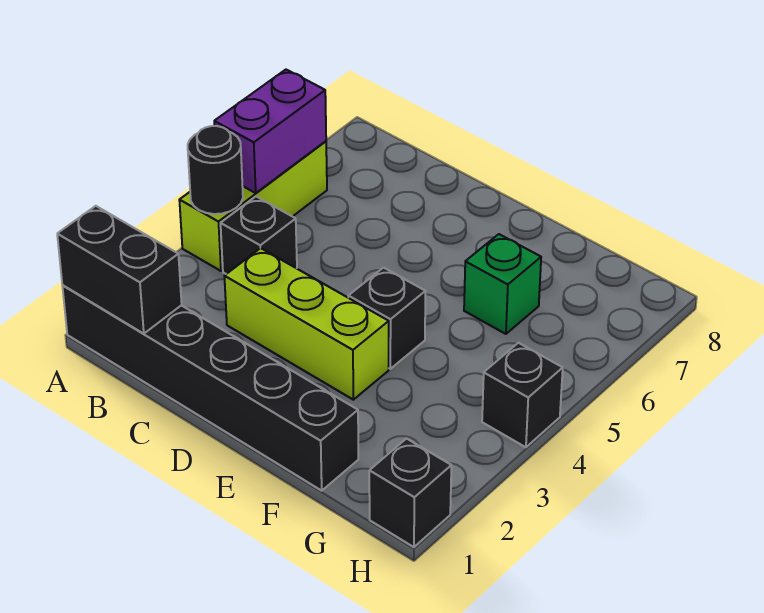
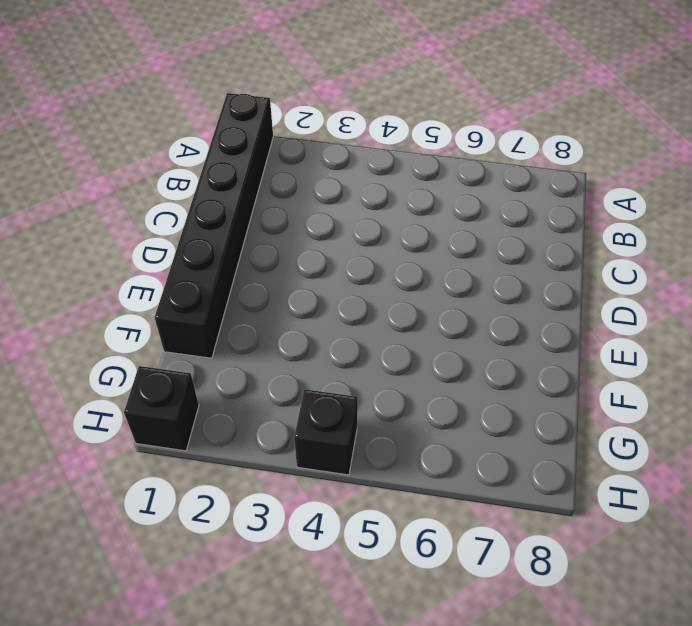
none -> lime 1x3 brick [179,141,327,271]
none -> black 1x1 brick [221,197,297,274]

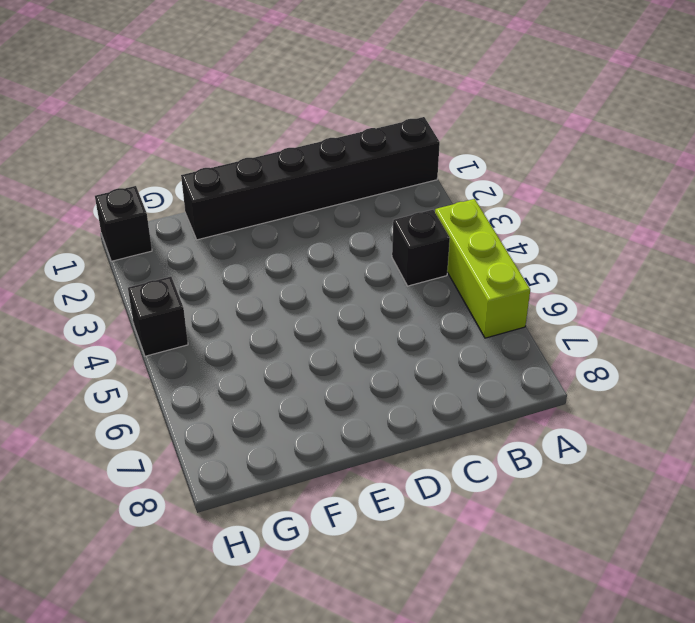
none -> lime 1x3 brick [224,248,389,400]
none -> black 1x1 brick [348,268,426,369]

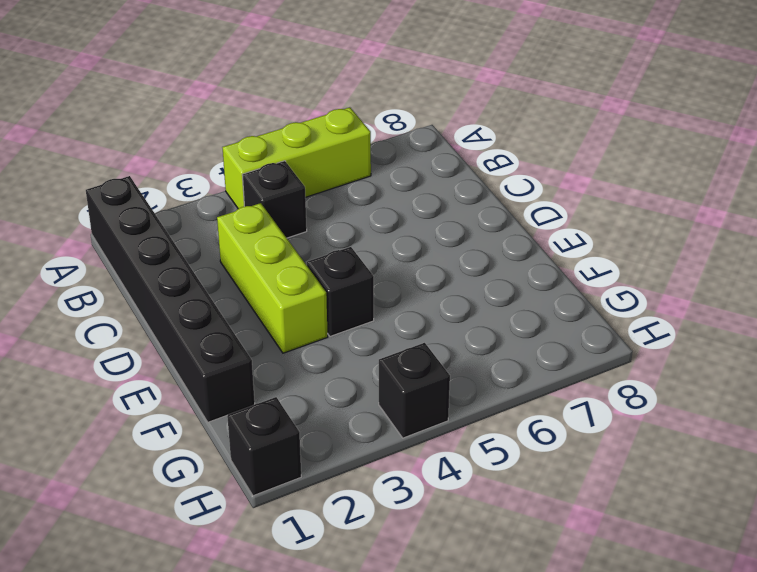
none -> green 1x1 brick [464,234,541,334]
none -> black 1x2 brick [57,206,182,334]

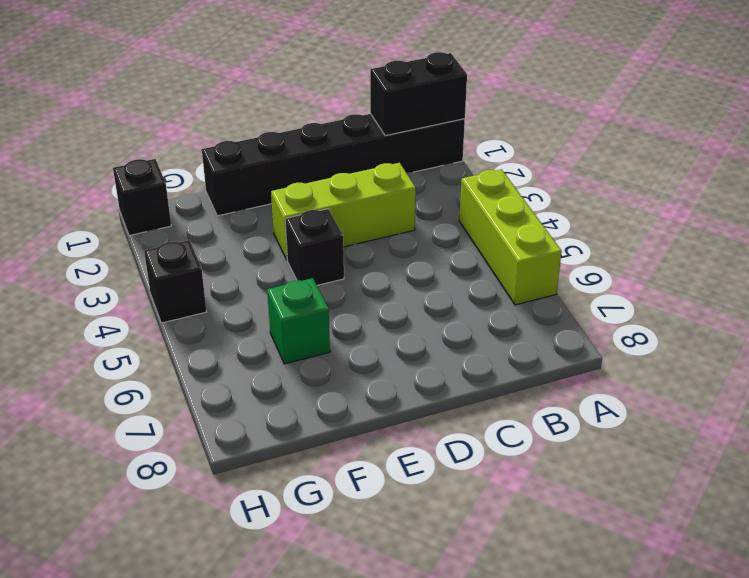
none -> black 1x1 brick [221,197,297,274]
none -> black 1x1 round brick [188,126,243,214]

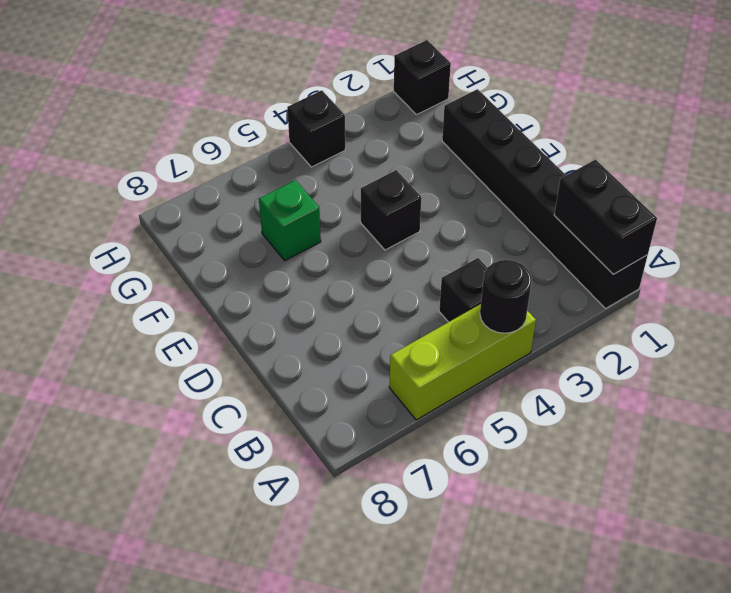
none -> lime 1x3 brick [224,248,389,400]
none -> purple 1x2 brick [214,70,326,193]

